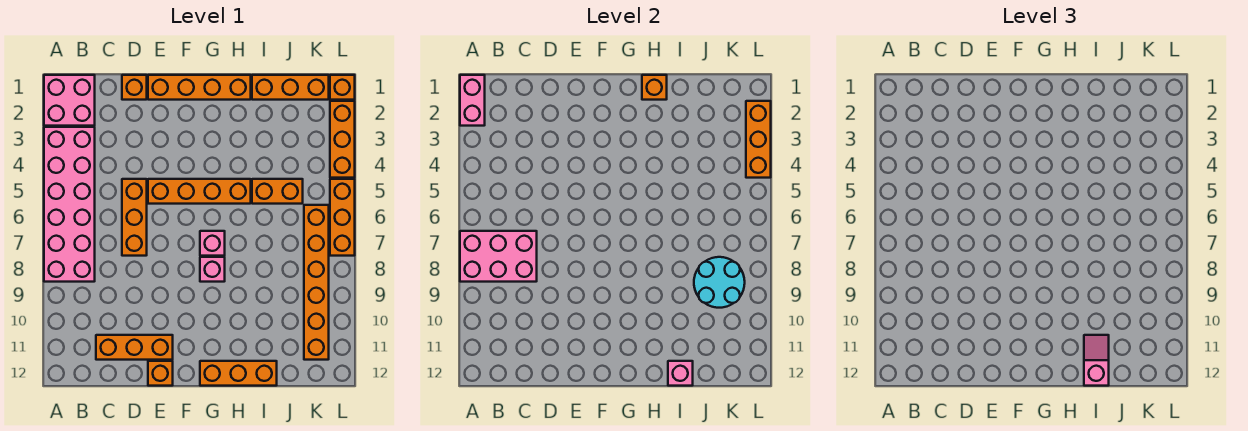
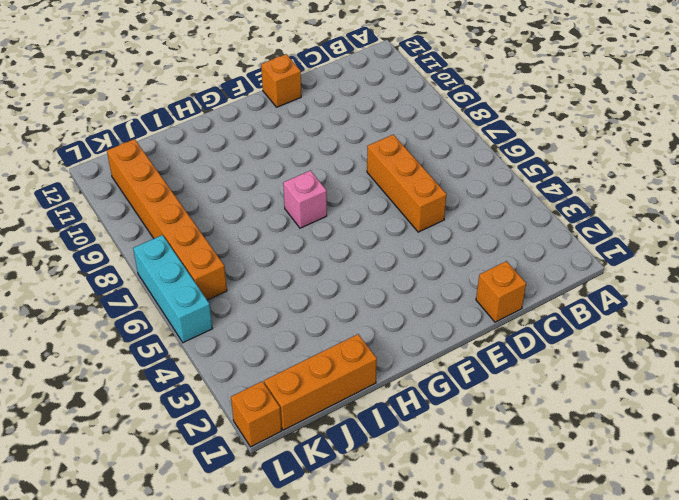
cyan 1x3 brick [133,235,213,343] -> orange 1x3 brick [330,179,355,256]
none -> pink 2x2 brick [44,75,95,126]
none -> pink 2x6 brick [44,127,95,282]
none -> orange 1x3 brick [96,335,173,360]

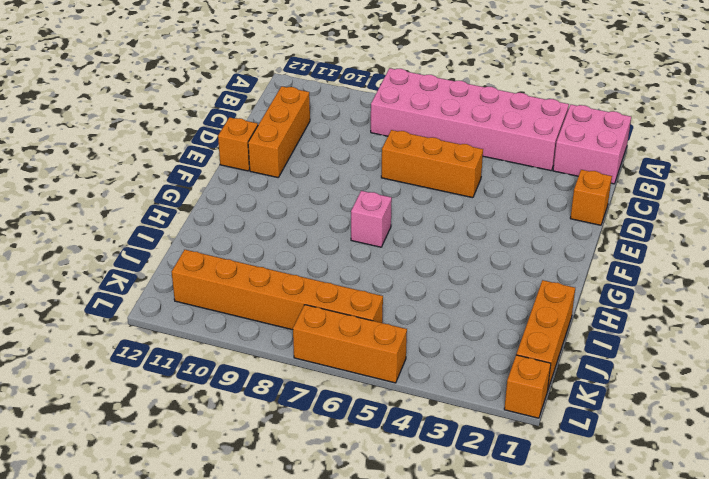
none -> orange 1x4 brick [148,75,251,100]
none -> orange 1x4 brick [148,179,251,204]
none -> pink 1x1 brick [200,257,225,282]

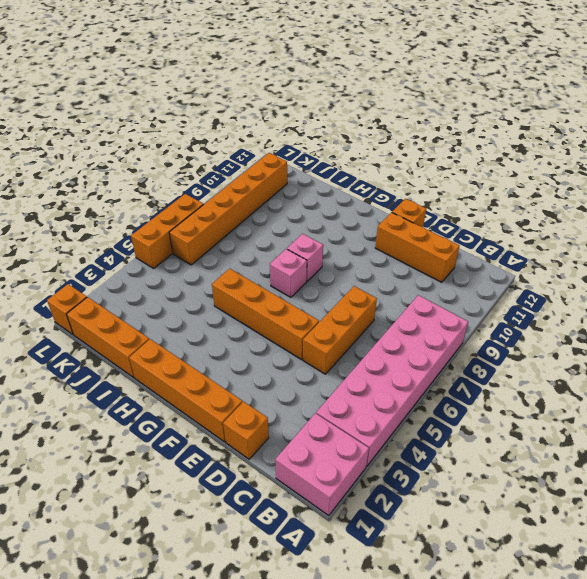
none -> orange 1x3 brick [200,361,277,386]
none -> orange 1x2 brick [252,179,303,204]
none -> orange 1x3 brick [330,101,355,178]

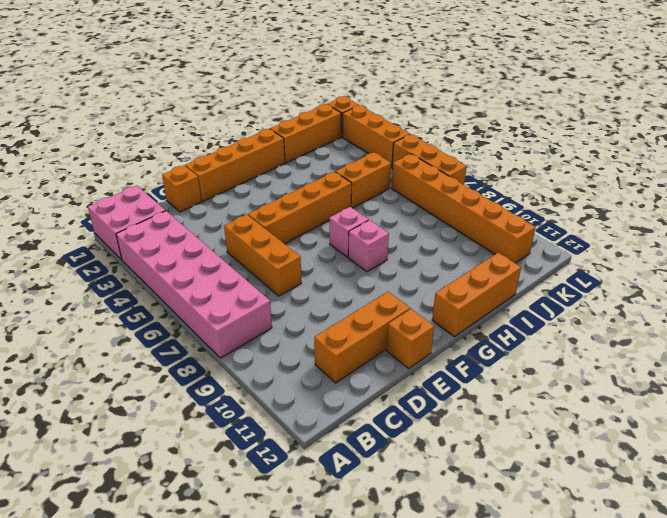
none -> pink 1x2 brick [460,75,485,126]
none -> pink 2x3 brick [460,231,537,282]
none -> orange 1x1 brick [642,75,667,100]

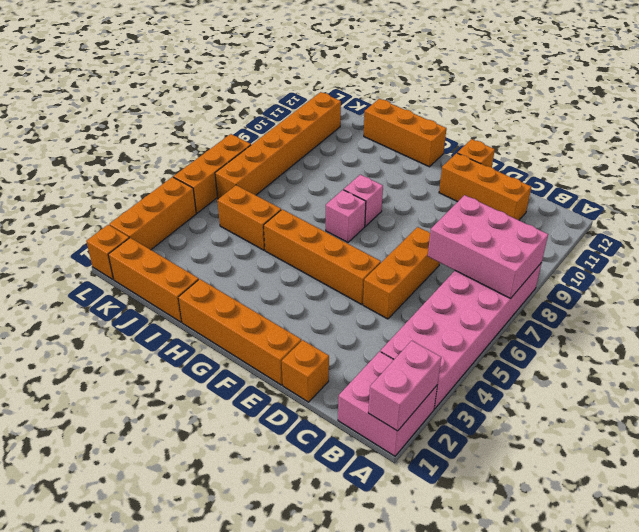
none -> orange 1x1 brick [642,75,667,100]
none -> pink 1x1 brick [668,361,693,386]
none -> cyan 2x2 round brick [694,257,745,308]

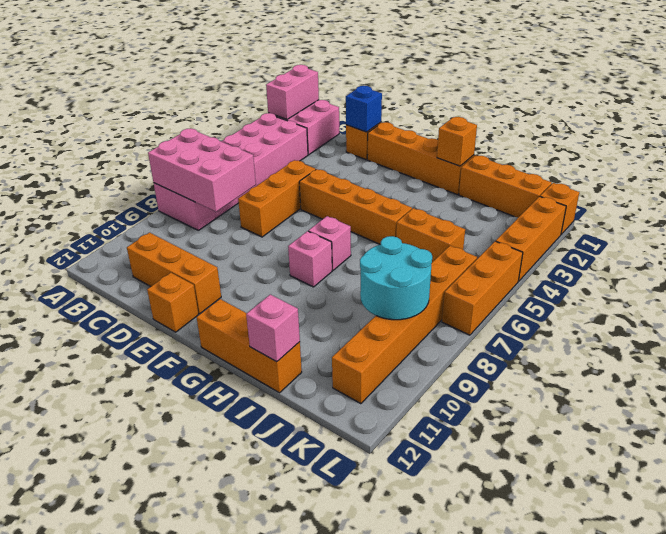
blue 1x1 brick [346,86,382,132] -> none
none -> orange 1x3 brick [746,101,771,178]
none -> pink 1x2 slope [1084,335,1109,386]

